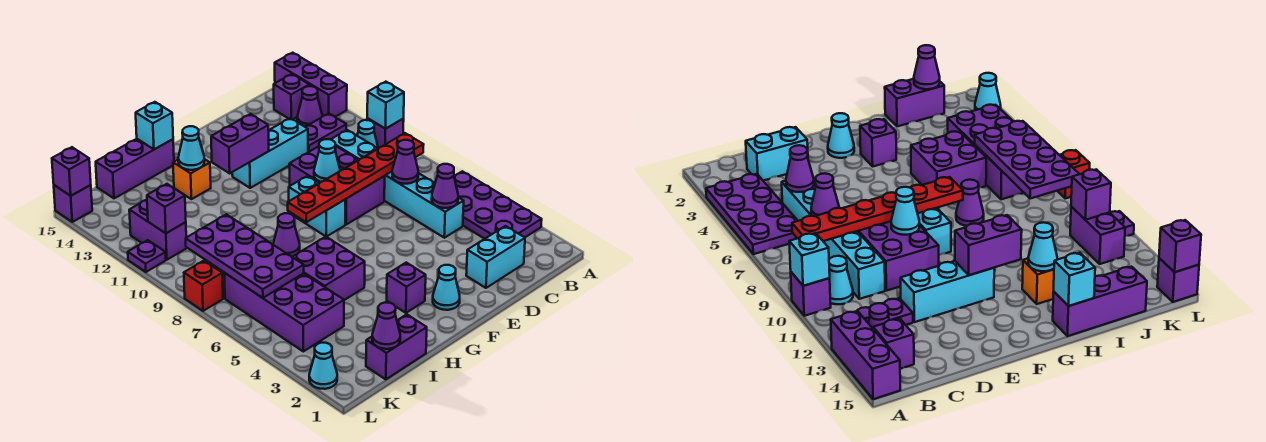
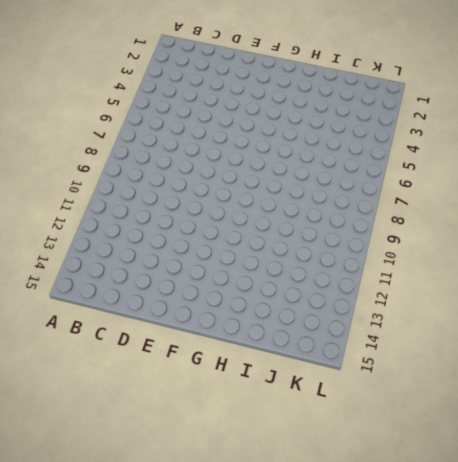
none -> purple 2x4 plate [454,171,542,239]
none -> purple 1x1 brick [367,118,404,149]
none -> purple 1x3 brick [275,53,347,117]
none -> cyan 1x1 cone [357,120,378,148]

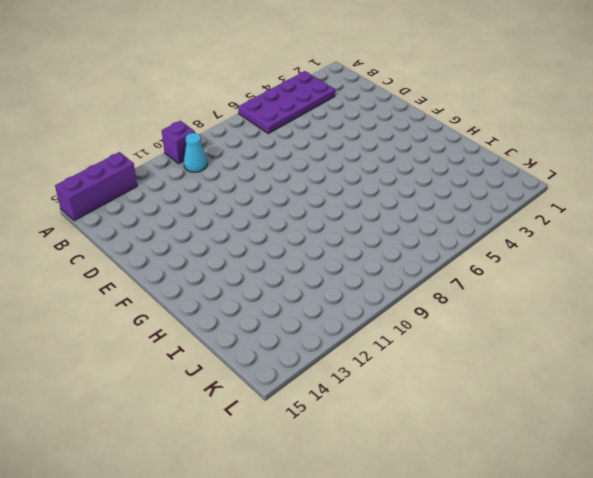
none -> purple 1x2 plate [305,113,346,152]
none -> purple 1x1 cone [297,86,322,127]
none -> purple 1x1 brick [274,74,309,119]
none -> cyan 1x2 brick [466,226,525,288]

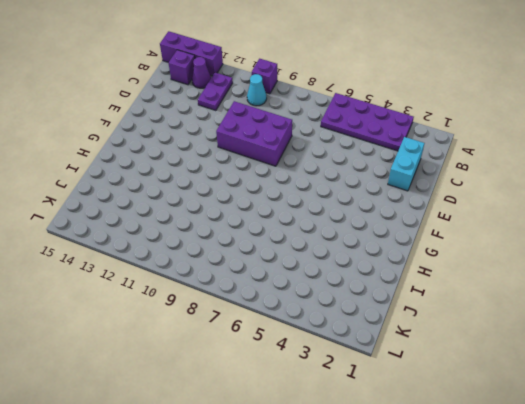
none -> cyan 1x6 brick [331,130,464,238]
none -> cyan 1x3 brick [232,118,308,188]
none -> cyan 1x1 cone [433,265,460,310]
none -> cyan 1x2 brick [289,176,345,237]

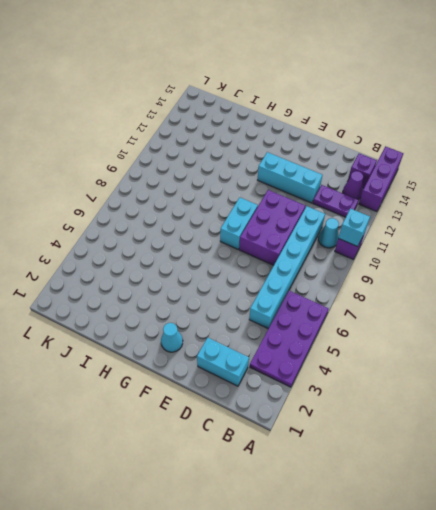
none -> purple 1x1 brick [387,263,426,313]
none -> purple 2x2 brick [293,237,365,300]
none -> purple 1x1 cone [273,213,300,257]
none -> orange 1x1 brick [173,159,211,199]

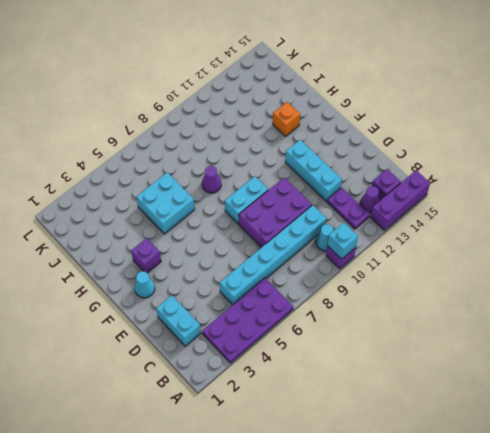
cyan 2x2 brick [136,172,195,234] -> purple 2x2 brick [293,237,365,300]
none -> purple 1x3 brick [96,139,174,198]
none -> purple 1x2 brick [366,314,427,379]
none -> purple 2x4 brick [224,273,344,351]
none -> purple 1x2 brick [129,200,187,260]

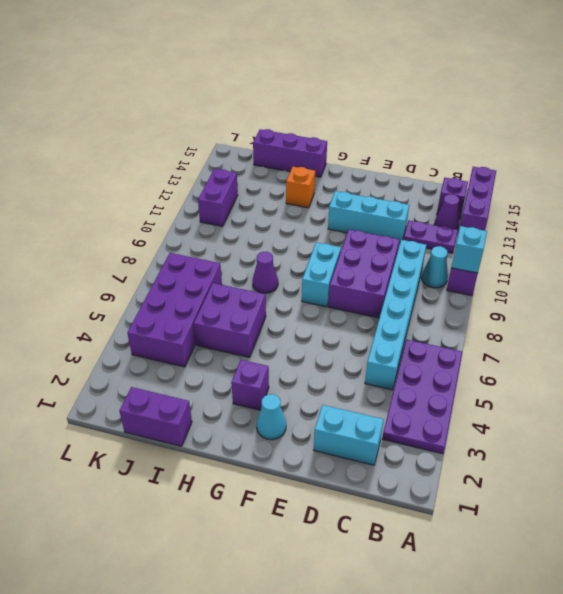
none -> cyan 1x1 cone [309,343,337,389]
none -> red 1x1 brick [184,261,223,311]
none -> purple 1x1 plate [128,240,166,272]
none -> purple 1x1 brick [54,185,92,222]

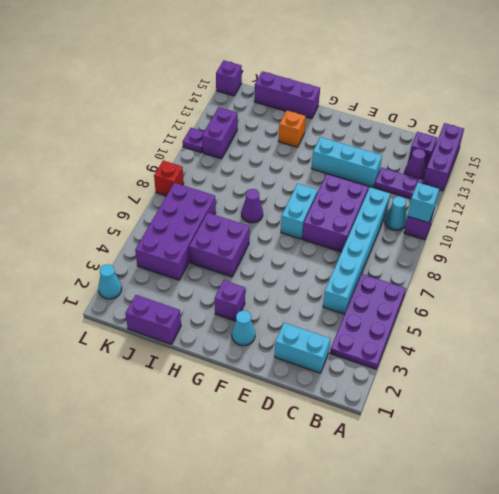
none -> red 1x6 plate [288,133,424,222]
none -> purple 1x1 cone [432,164,458,208]
none -> purple 1x1 cone [392,140,418,184]
none -> cyan 1x1 cone [314,139,340,182]

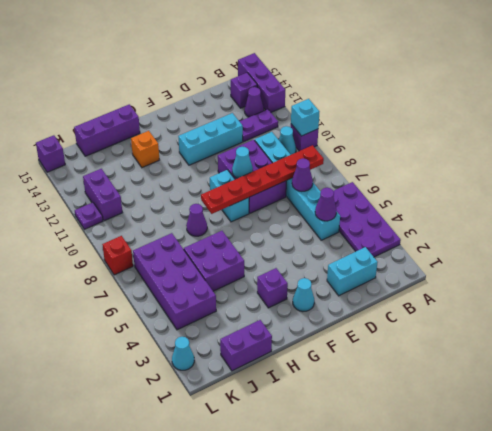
none -> purple 1x2 brick [211,114,269,173]
none -> cyan 1x1 cone [178,126,205,170]
none -> cyan 1x1 brick [136,102,173,149]
none -> purple 1x1 cone [372,302,400,349]

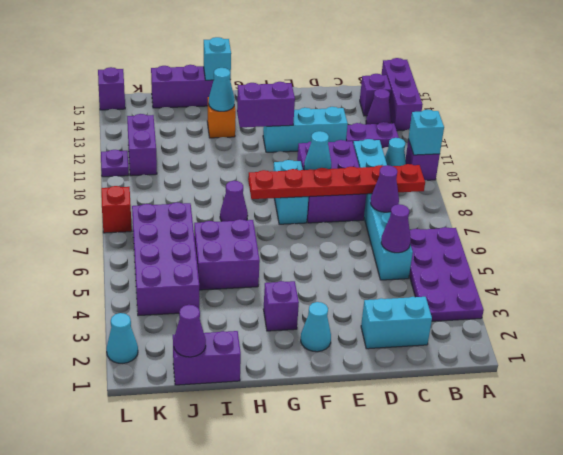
none -> purple 2x4 plate [186,214,304,298]
none -> purple 1x1 brick [147,184,186,233]
none -> purple 1x1 brick [52,147,91,196]

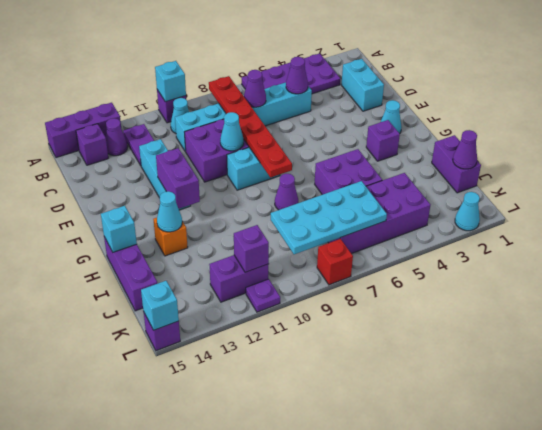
cyan 2x4 plate [271,181,387,254] -> purple 2x4 plate [186,214,304,298]
cyan 1x1 brick [141,281,179,330] -> purple 1x1 brick [52,147,91,196]

